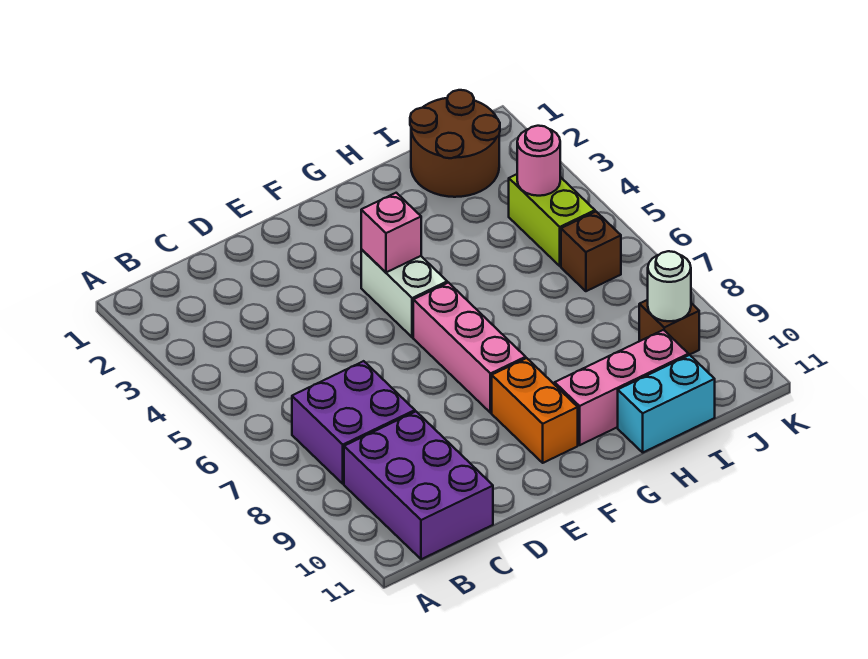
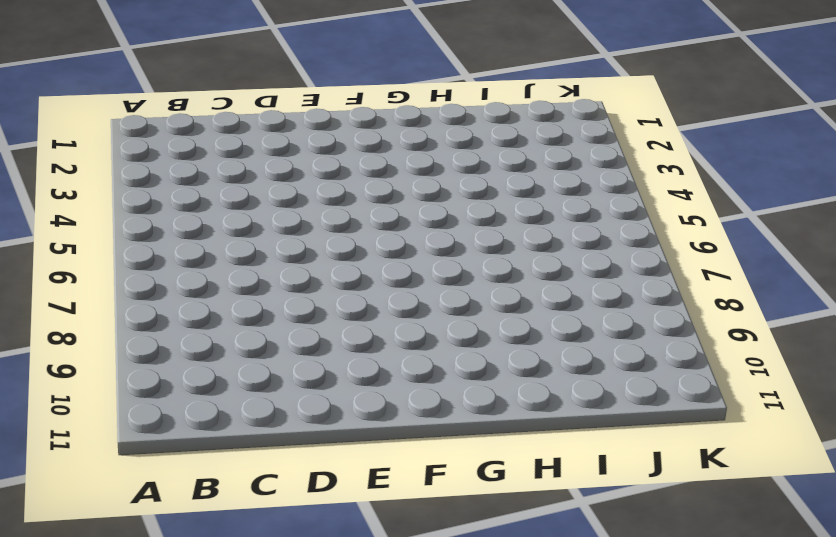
none -> purple 2x2 brick [292,361,415,484]
none -> purple 2x3 brick [344,412,493,559]
none -> white 1x2 brick [361,249,447,337]

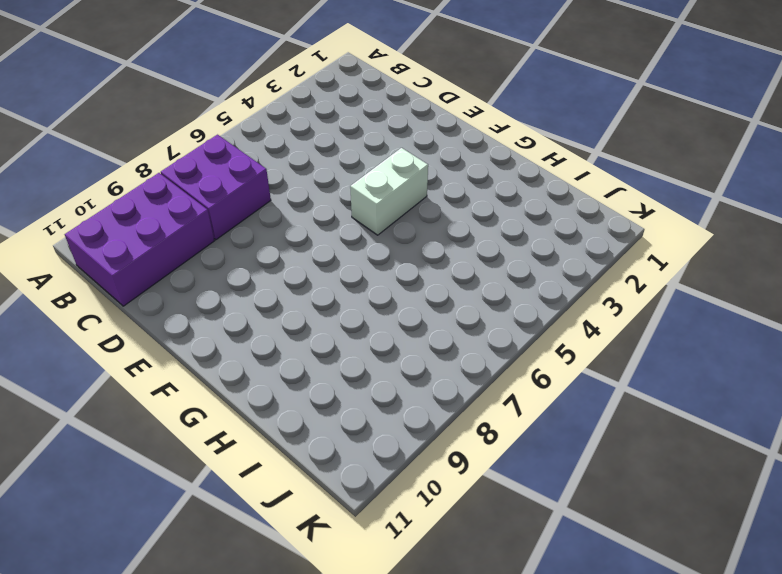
none -> pink 1x3 brick [413,283,526,413]
none -> orange 1x2 brick [492,358,578,463]
none -> pink 1x3 brick [555,330,689,445]

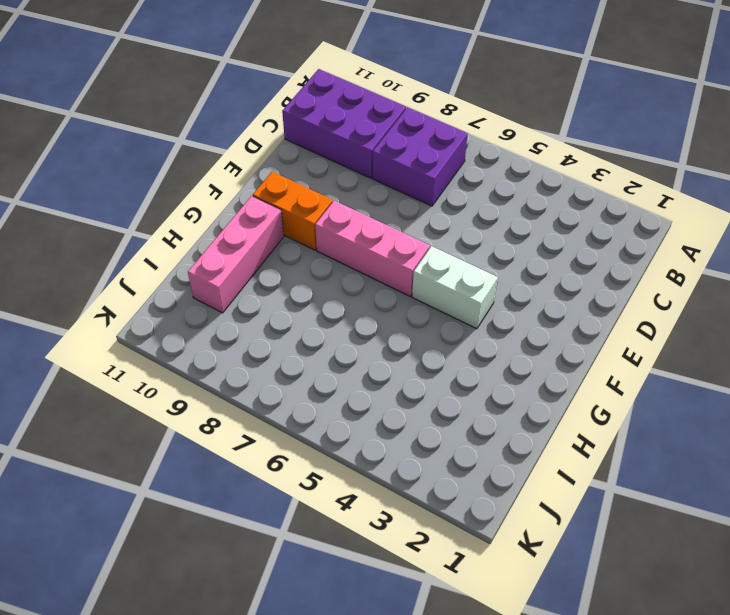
none -> cyan 1x2 brick [618,355,715,452]
none -> brown 2x2 round brick [410,90,500,197]
none -> lime 1x2 brick [509,174,595,266]

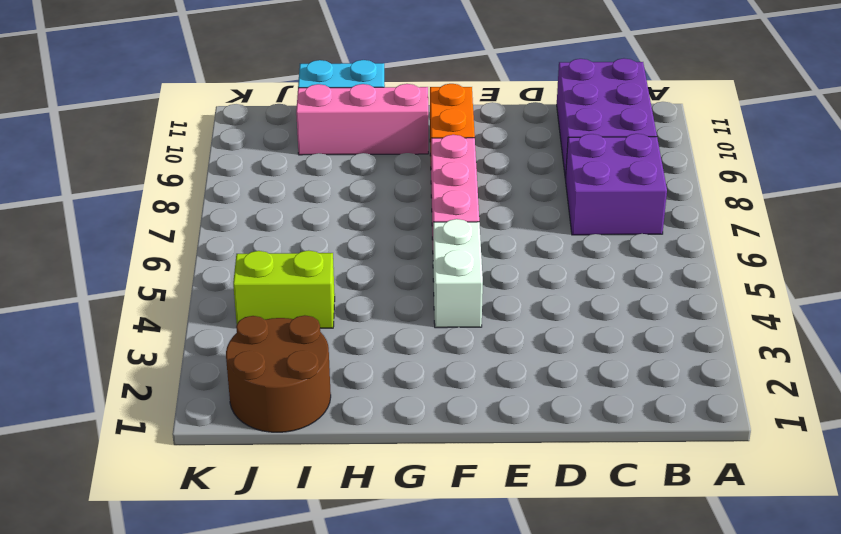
lime 1x2 brick [233,250,335,328] -> lime 1x2 brick turned to [509,174,595,266]
none -> brown 1x1 brick [561,212,621,291]
none -> brown 1x1 brick [639,300,699,355]
none -> pink 1x1 brick [361,193,421,272]

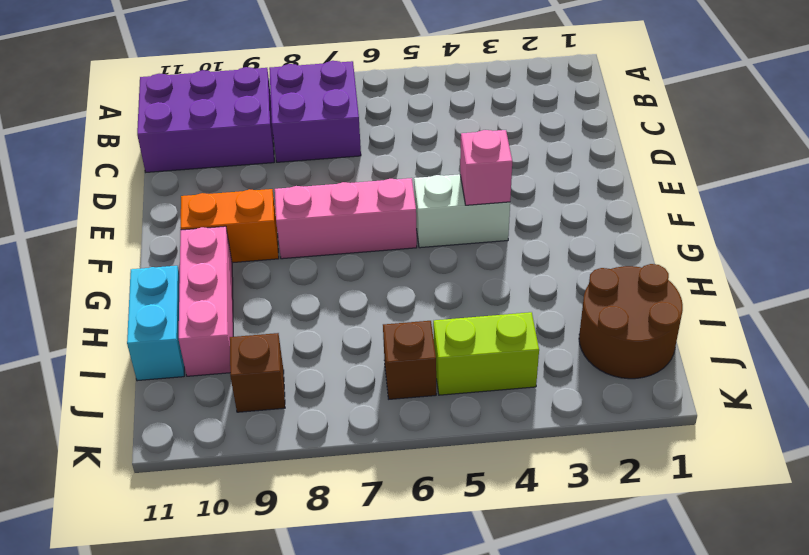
none -> pink 1x1 round brick [517,126,560,196]
none -> white 1x1 round brick [648,251,691,321]

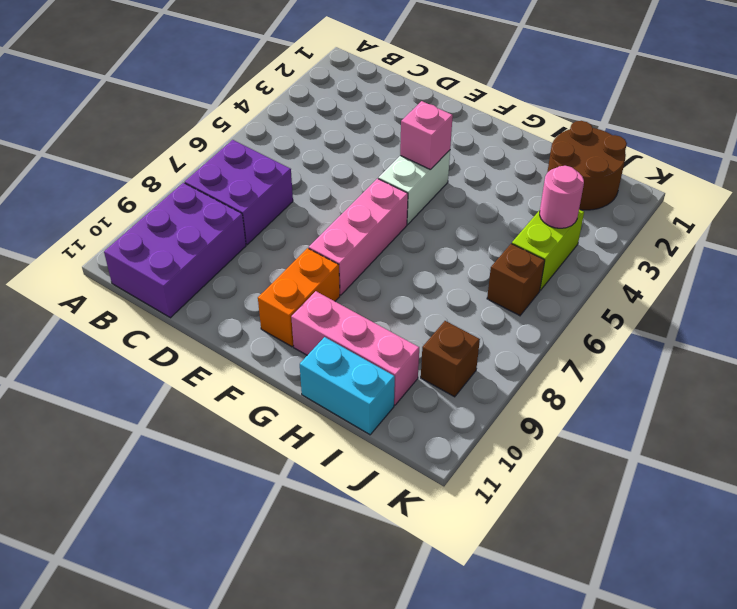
none -> white 1x1 round brick [648,251,691,321]

